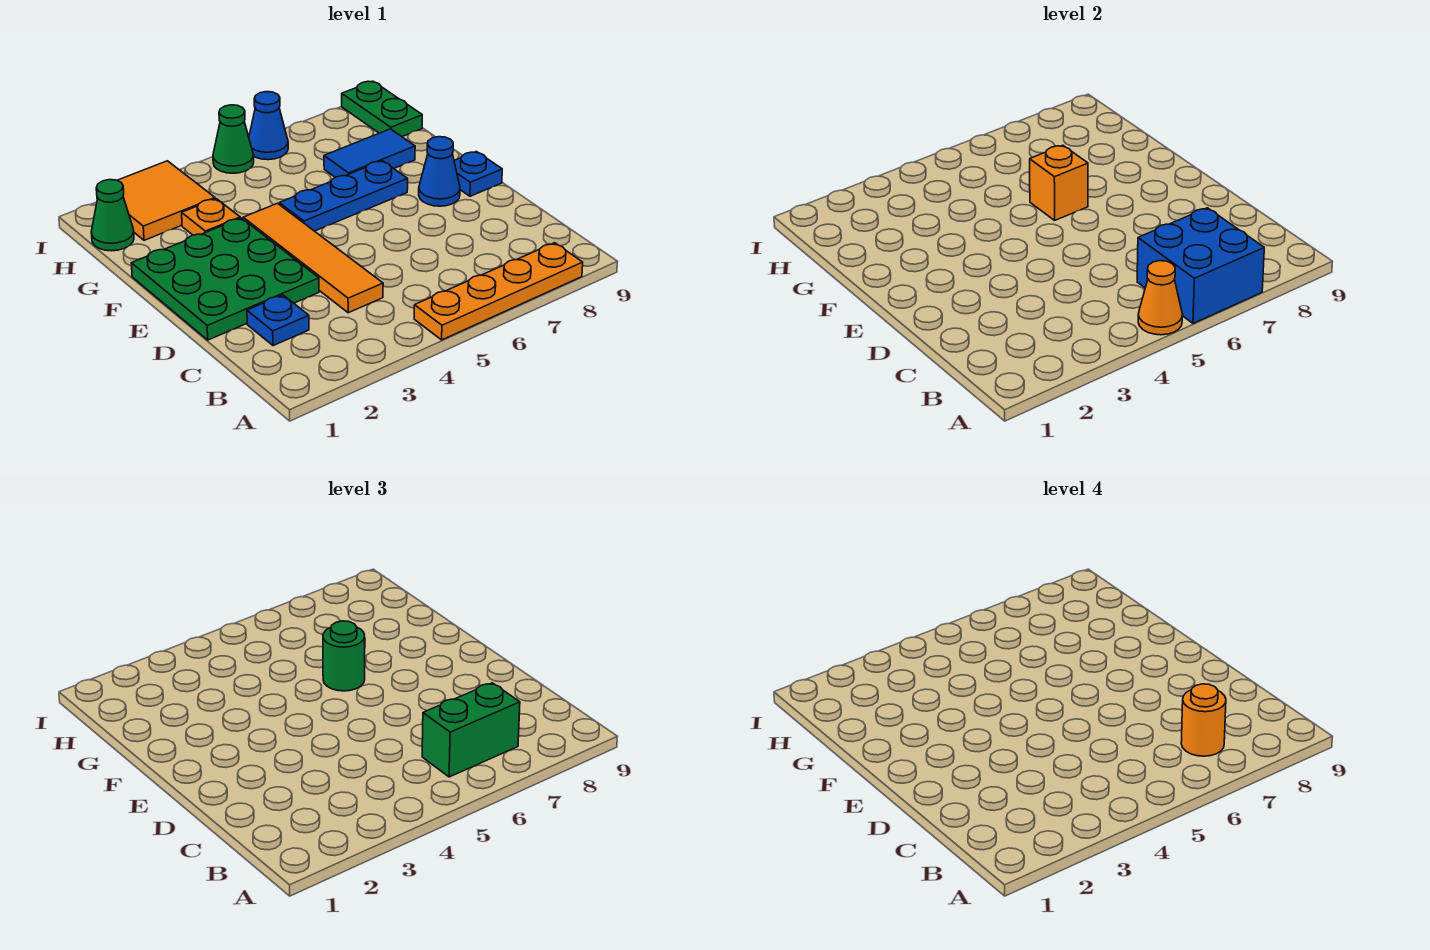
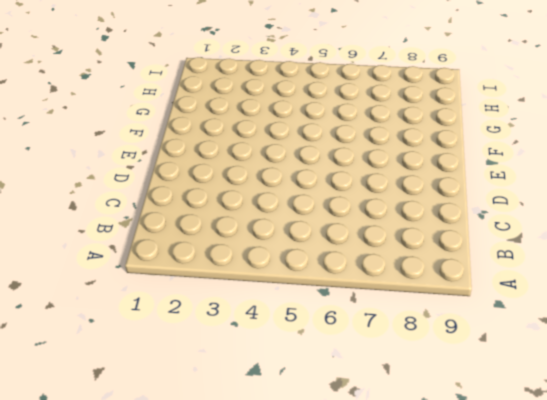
none -> orange 1x4 plate [414,243,583,340]
none -> blue 1x1 plate [247,295,309,346]
none -> orange 1x4 tile [243,203,383,313]

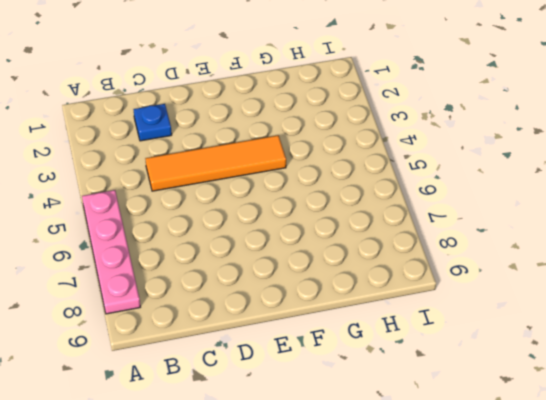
pink 1x4 plate [82,190,140,314] -> orange 1x4 plate [414,243,583,340]
none -> green 3x3 plate [131,218,319,340]
none -> blue 1x1 cone [419,137,460,206]
none -> blue 1x1 plate [454,152,502,196]

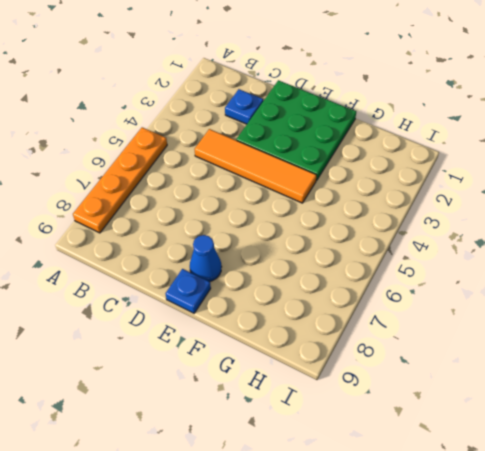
none -> blue 1x3 plate [279,161,408,231]
none -> orange 1x1 plate [182,199,240,235]
none -> blue 1x2 tile [324,129,415,177]

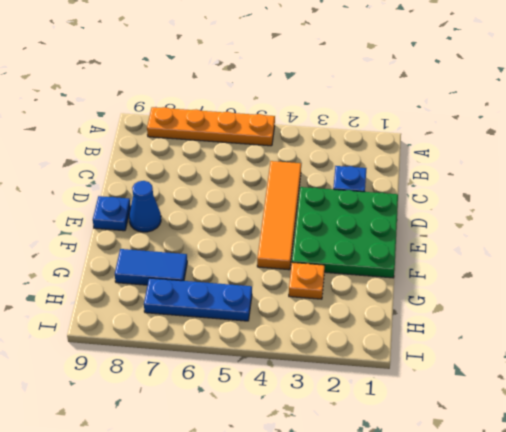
blue 1x3 plate [144,278,252,321] -> blue 1x3 plate moved to [279,161,408,231]
none -> green 1x1 cone [91,180,134,251]
none -> orange 2x2 tile [97,161,215,240]
none -> green 1x2 plate [342,81,422,137]

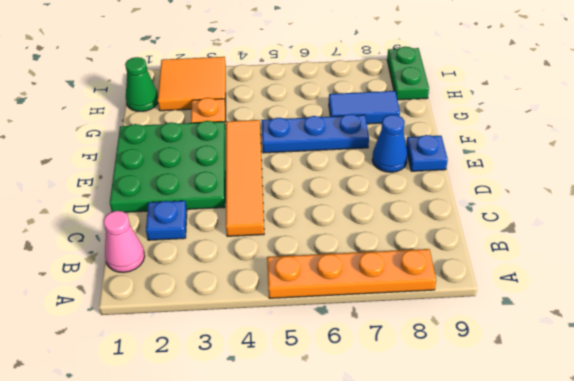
pink 1x1 cone [103,211,145,273] -> none
none -> green 1x1 cone [213,105,254,173]
none -> blue 1x1 cone [249,92,288,160]
none -> orange 1x1 cone [1138,261,1182,335]

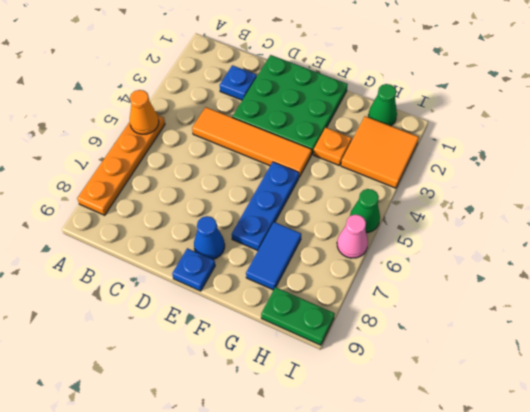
pink 1x1 cone [337,215,368,258] -> blue 1x1 cone [249,92,288,160]
none -> blue 2x2 brick [1137,208,1264,323]
none -> orange 1x1 brick [1030,145,1088,220]
none -> green 1x2 brick [422,683,520,777]

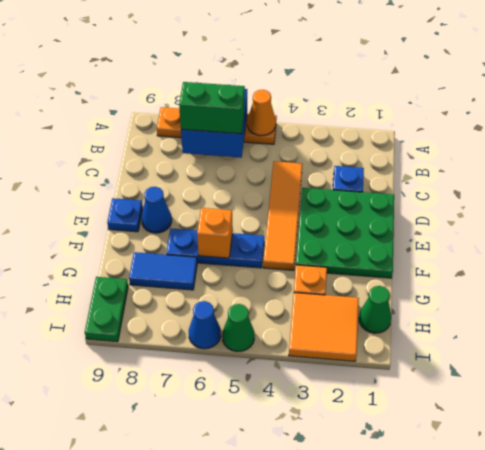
none -> green 1x1 round brick [323,621,365,691]
none -> orange 1x1 round brick [1181,684,1226,756]

